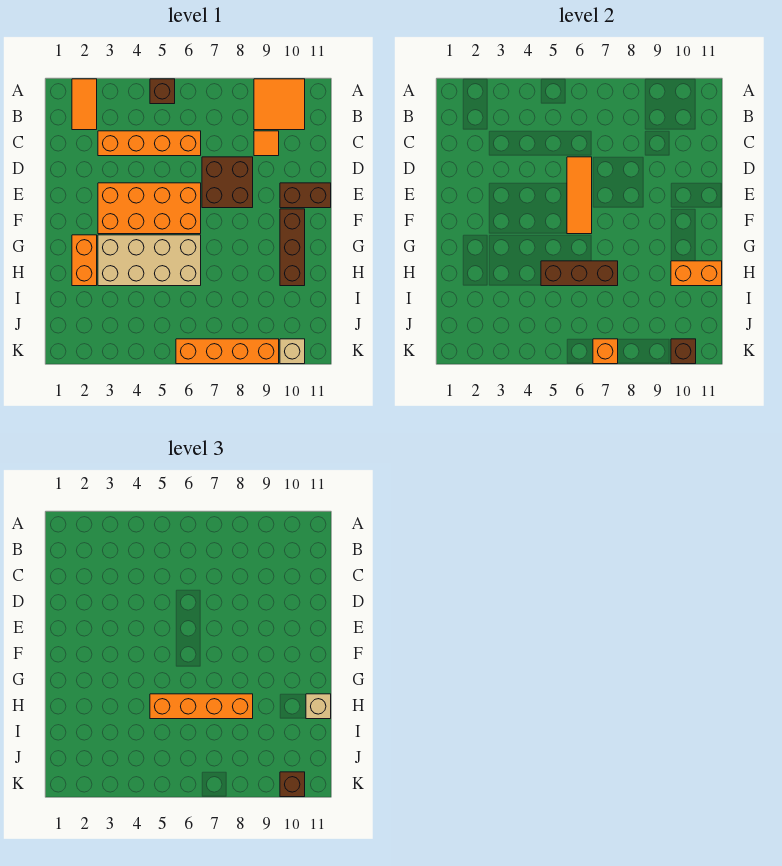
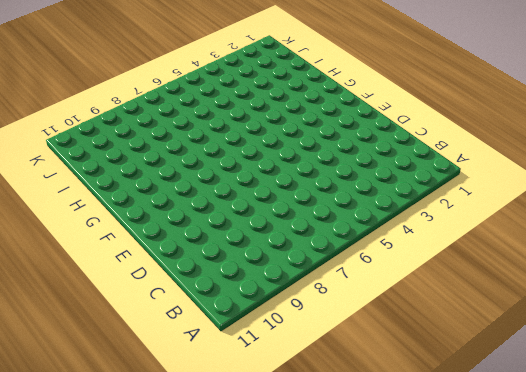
none -> orange 1x2 tile [72,79,97,130]
none -> brown 1x1 brick [150,79,175,104]
none -> orange 2x2 tile [254,79,305,130]

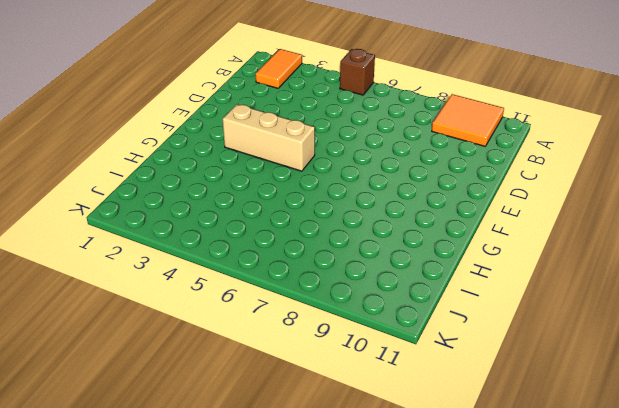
tan 1x3 brick [223,104,315,171] -> orange 2x4 brick [98,183,201,234]
none -> orange 1x4 brick [98,131,201,156]
none -> orange 1x1 tile [254,131,279,156]
none -> brown 2x2 brick [202,157,253,208]

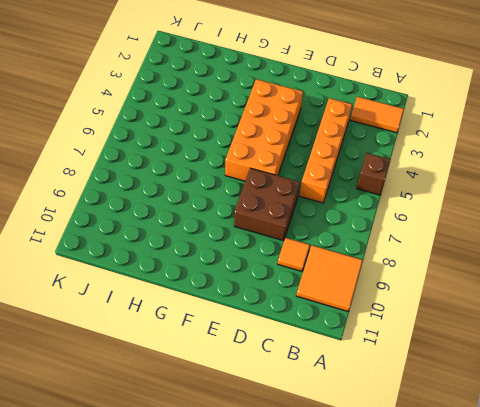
none -> brown 1x2 brick [280,183,331,208]
none -> brown 1x3 brick [280,209,305,286]
none -> orange 1x2 brick [72,235,97,286]

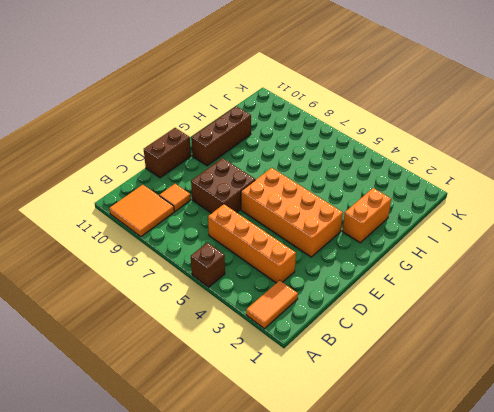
brown 1x2 brick [144,128,191,178] -> brown 1x2 brick turned to [280,183,331,208]
none -> tan 2x4 brick [98,235,201,286]
none -> orange 1x4 brick [176,339,279,364]
none -> tan 1x1 brick [280,339,305,364]

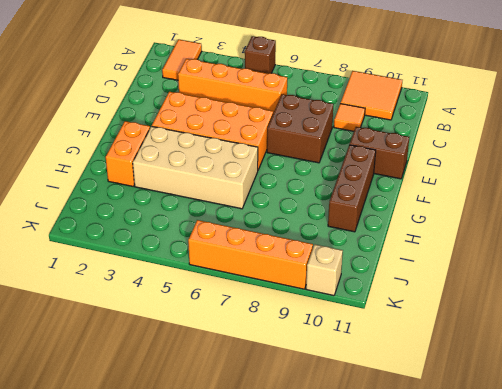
none -> orange 1x3 tile [567,157,592,234]
none -> brown 1x3 brick [541,261,618,286]
none -> orange 1x2 brick [671,261,722,286]

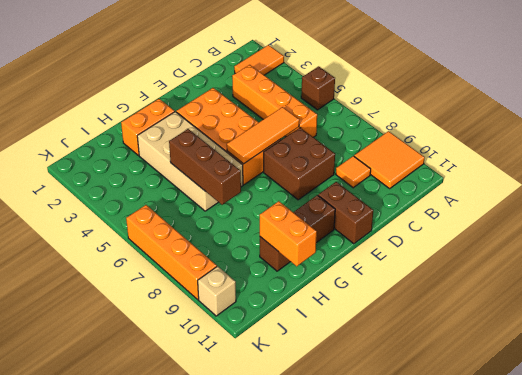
none -> orange 1x1 brick [593,339,618,364]
none -> brown 1x1 brick [671,339,696,364]
none -> orange 1x4 brick [150,694,253,719]

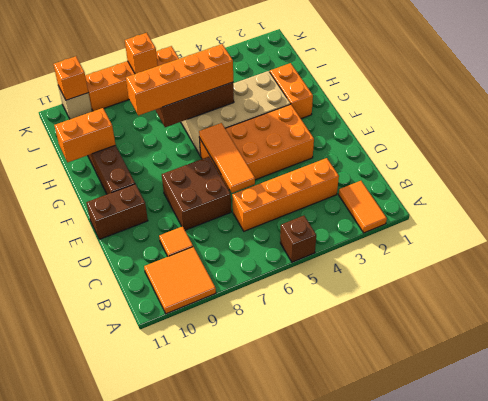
orange 1x1 brick [53,56,88,100] -> brown 1x1 brick [671,339,696,364]
none -> tan 1x1 brick [306,694,331,719]
none -> brown 1x1 brick [280,772,305,797]

